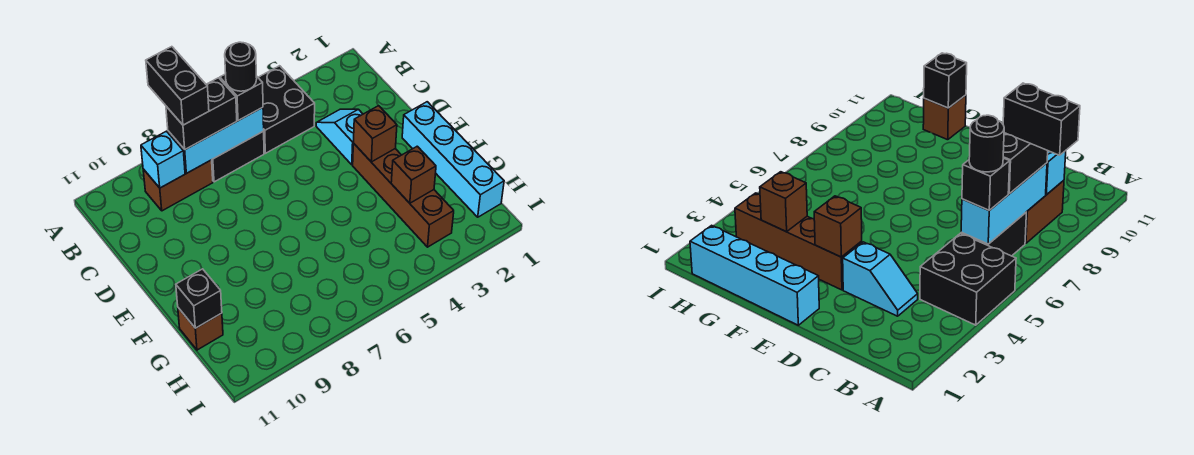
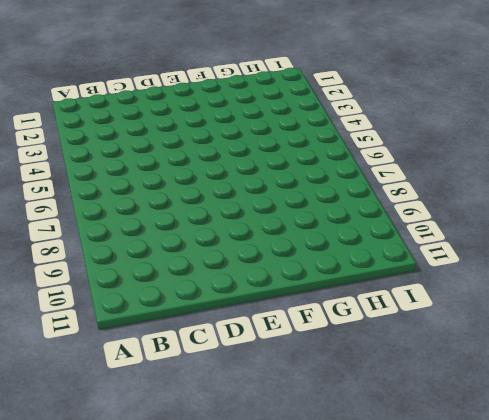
none -> black 2x2 brick [258,66,315,153]
none -> black 1x2 brick [212,131,264,182]
none -> brown 1x2 brick [143,160,213,211]

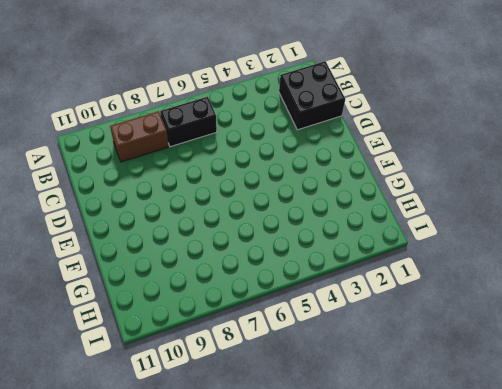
black 2x2 brick [279,61,345,130] -> black 2x2 brick moved to [258,66,315,153]
none -> cyan 1x2 slope [316,109,363,165]
none -> cyan 1x4 brick [402,102,504,217]
none -> brown 1x4 brick [353,143,454,247]

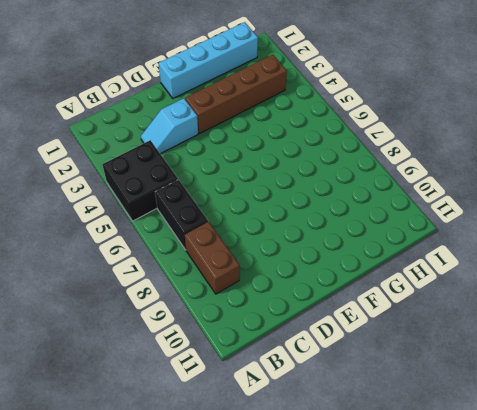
none -> brown 1x1 brick [178,308,223,350]
none -> cyan 1x3 brick [168,107,264,173]
none -> cyan 1x1 brick [141,131,185,188]

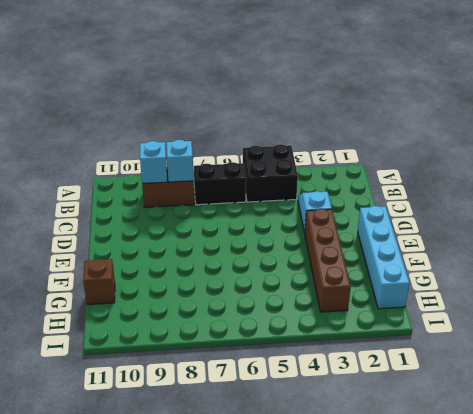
cyan 1x1 brick [166,140,194,182] -> cyan 1x3 brick [168,107,264,173]
none -> brown 1x1 brick [353,106,397,162]
none -> brown 1x1 brick [391,146,436,203]
none -> black 1x1 brick [176,269,222,328]

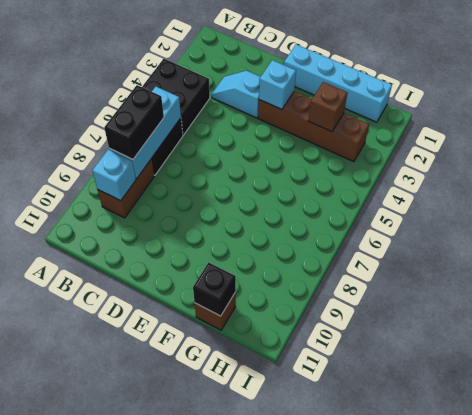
cyan 1x1 brick [259,60,296,109] -> brown 1x1 brick [353,106,397,162]
none -> black 1x1 brick [220,74,263,121]
none -> black 1x2 brick [146,47,209,125]
none -> black 1x1 round brick [225,42,257,91]

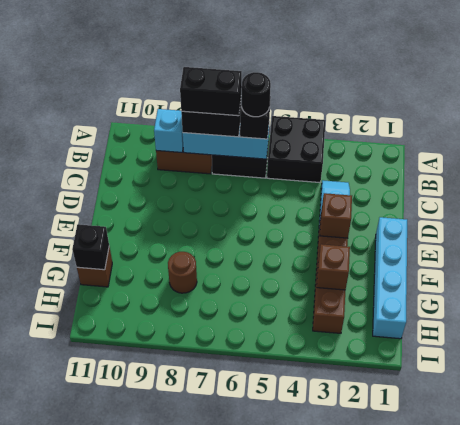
black 1x2 brick [180,67,242,116] -> black 1x2 brick turned to [146,47,209,125]
brown 1x1 round brick [168,252,197,293] -> none

